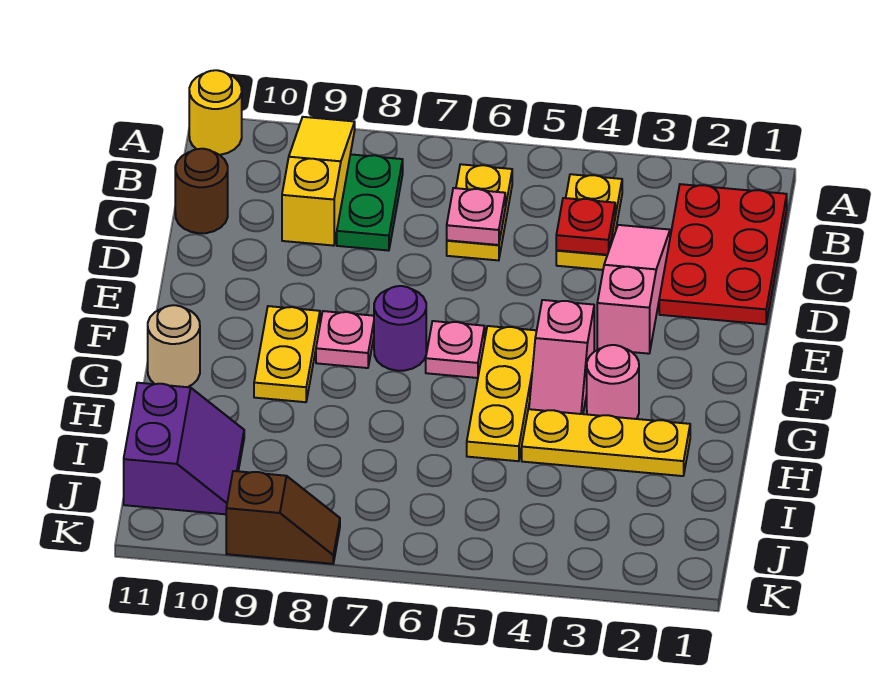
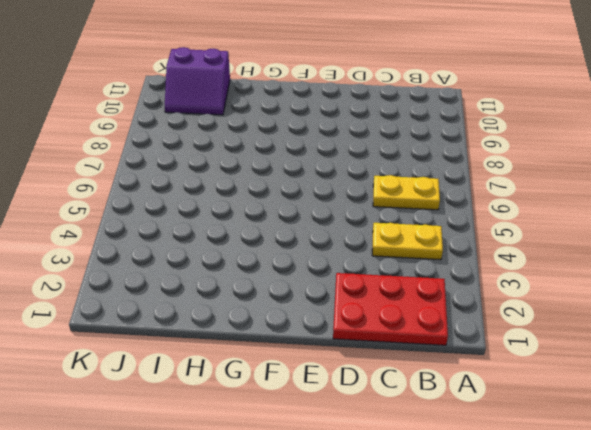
none -> yellow 1x3 slope [282,117,355,246]
none -> yellow 1x1 round brick [189,70,242,155]
none -> green 1x2 plate [337,154,403,251]

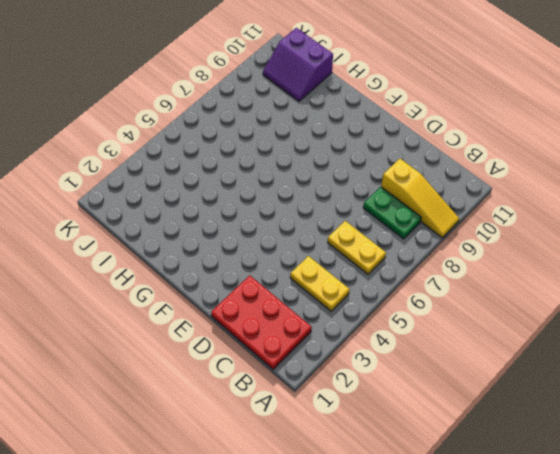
none -> yellow 1x1 round brick [189,70,242,155]
none -> pink 1x3 slope [597,225,670,354]
none -> brown 1x1 round brick [175,149,228,233]

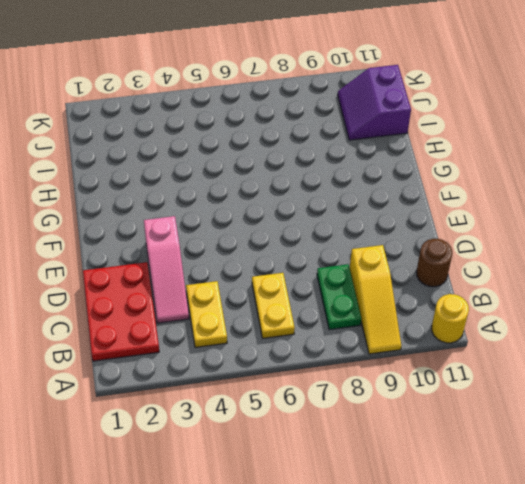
none -> pink 1x2 slope [529,300,594,414]
none -> yellow 1x3 plate [467,326,537,461]
none -> pink 1x1 plate [426,321,485,378]

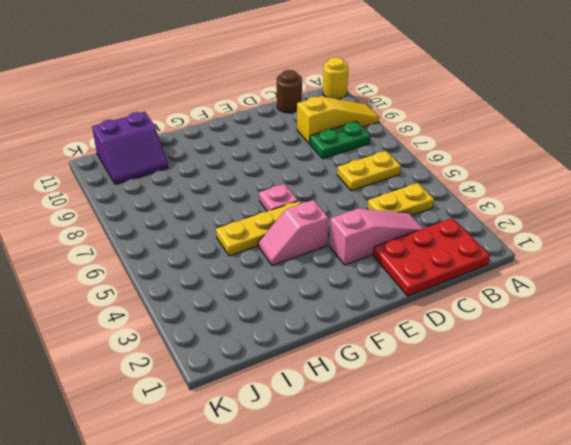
none -> purple 1x1 round brick [374,286,426,371]
none -> pink 1x1 plate [316,311,374,368]
none -> yellow 1x2 plate [254,306,320,402]

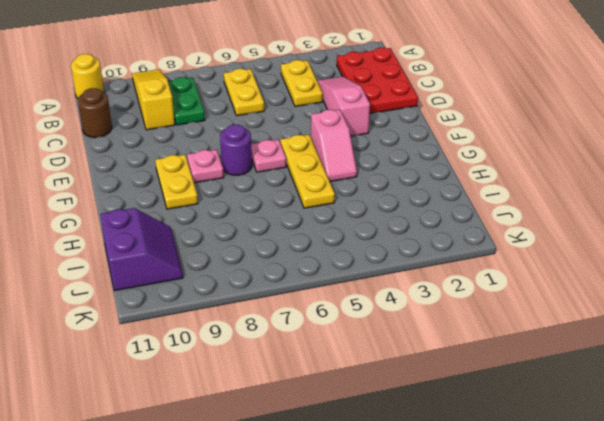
none -> pink 1x1 round brick [587,345,639,419]
none -> tan 1x1 round brick [148,305,200,387]
none -> yellow 1x3 plate [522,409,690,476]

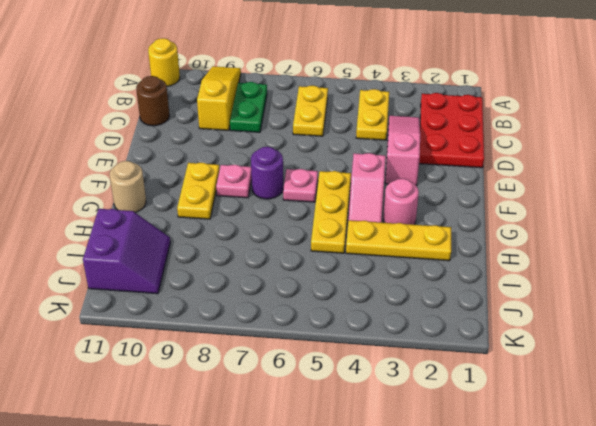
none -> brown 1x2 slope [226,471,340,564]
none -> red 1x1 plate [556,198,615,255]
none -> pink 1x1 plate [447,188,505,245]

